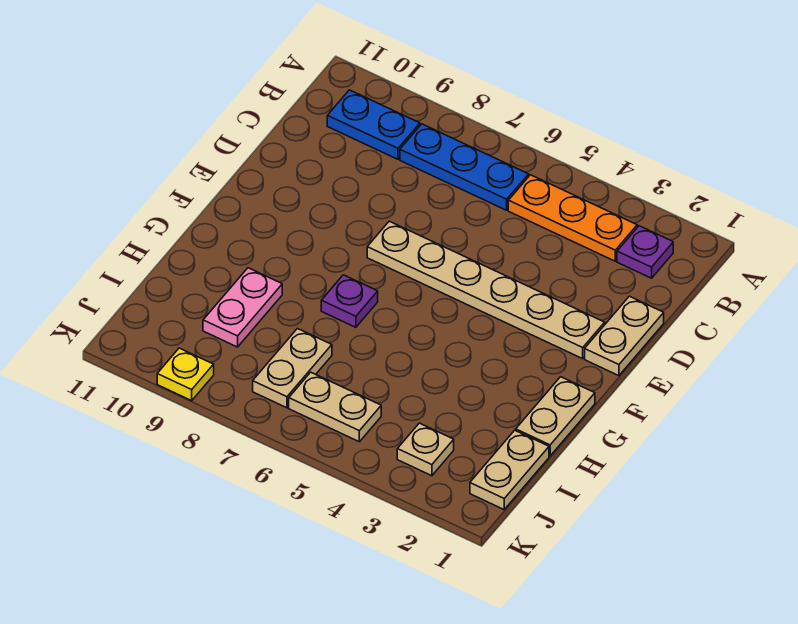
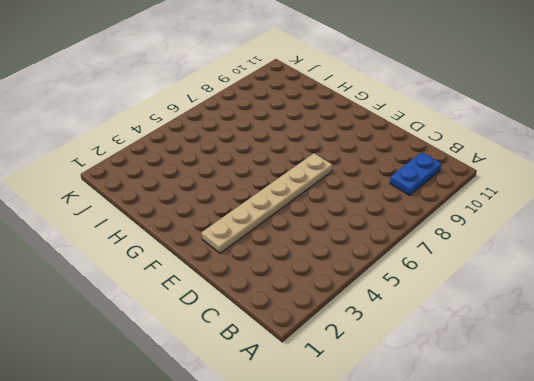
none -> purple 1x1 plate [617,226,673,278]
none -> orange 1x3 plate [508,175,637,261]
none -> blue 1x3 plate [400,124,529,210]

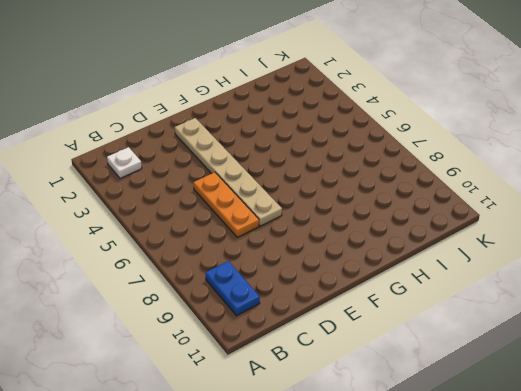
white 1x1 plate [107,147,142,178] -> purple 1x1 plate [617,226,673,278]
orange 1x3 plate [193,172,259,237] -> orange 1x3 plate moved to [508,175,637,261]
none -> blue 1x3 plate [400,124,529,210]
none -> tan 1x2 plate [585,296,664,376]
none -> tan 1x2 plate [516,377,595,456]

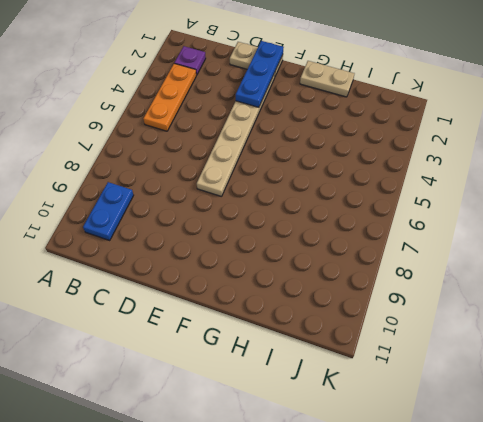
blue 1x3 plate [236,41,284,107] -> blue 1x3 plate moved to [400,124,529,210]
none -> purple 1x1 plate [321,275,378,327]
none -> pink 1x2 plate [203,268,282,347]
none -> tan 1x2 plate [470,430,549,509]

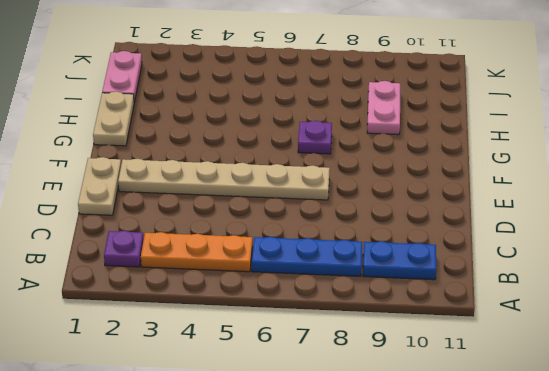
pink 1x2 plate [102,51,142,102] -> tan 1x2 plate [470,430,549,509]
none -> tan 1x2 plate [253,329,332,408]
none -> tan 1x1 plate [397,423,454,476]
none -> tan 1x2 plate [289,372,381,442]

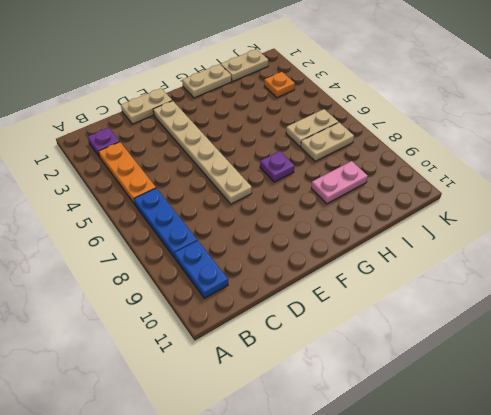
tan 1x2 plate [286,109,338,147] -> tan 1x2 plate turned to [289,372,381,442]
orange 1x1 plate [264,72,295,98] -> tan 1x1 plate [397,423,454,476]
none -> yellow 1x1 plate [157,348,214,401]

